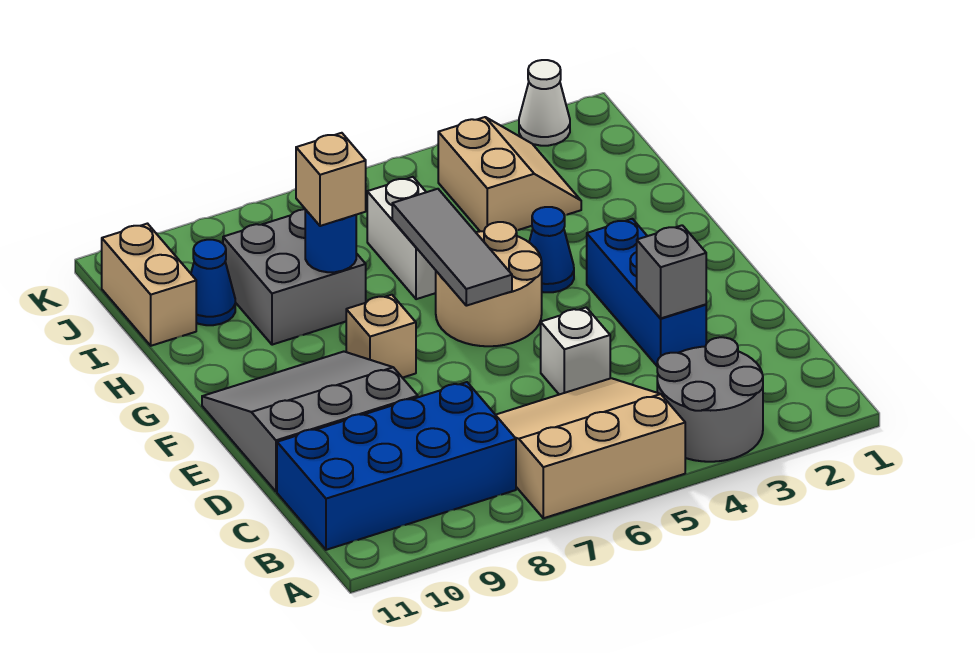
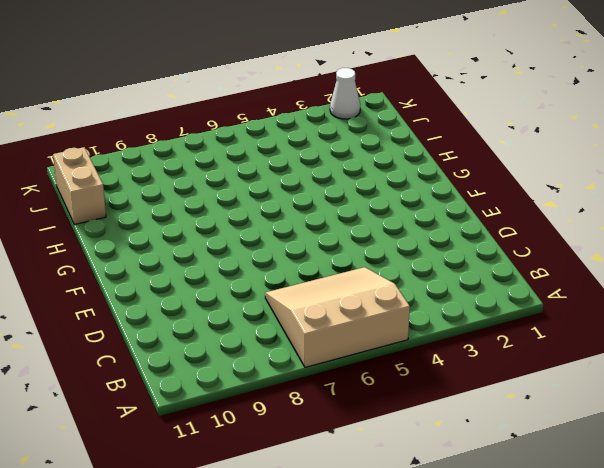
none -> grey 2x2 round brick [657,337,763,462]
none -> blue 2x4 brick [277,382,516,550]
none -> blue 1x3 brick [587,219,706,366]

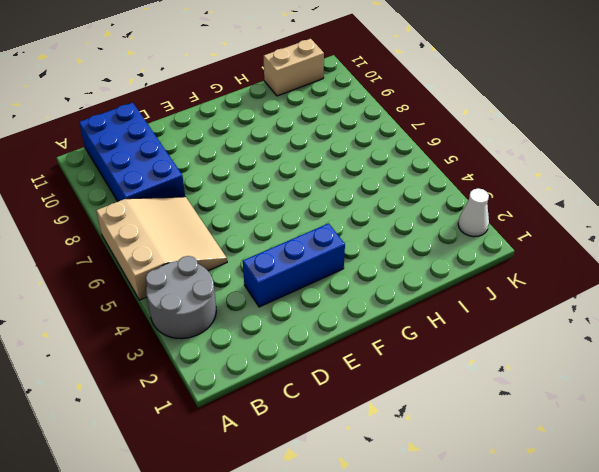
none -> white 1x1 brick [541,308,610,395]
none -> grey 3x3 slope [202,352,418,492]
none -> tan 2x2 round brick [436,222,542,346]

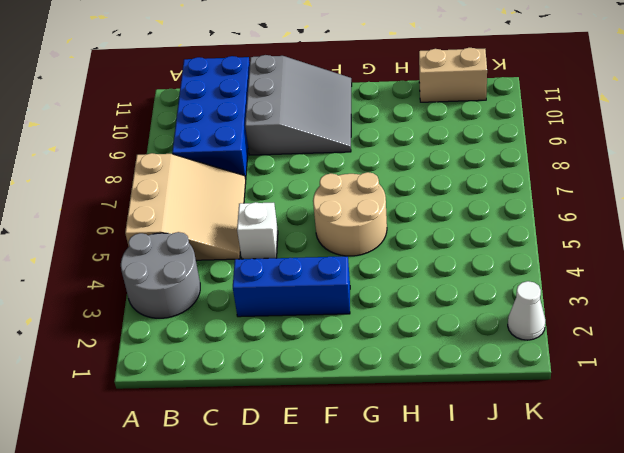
none -> tan 1x1 brick [346,295,416,378]
none -> blue 1x1 cone [529,207,574,292]
none -> white 1x2 brick [367,177,436,299]

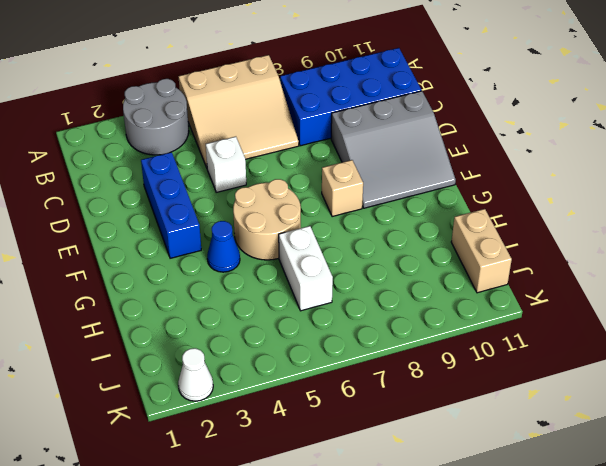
none -> grey 2x2 brick [223,209,366,345]
none -> tan 2x2 slope [438,117,581,231]
none -> blue 1x1 cone [191,240,235,325]

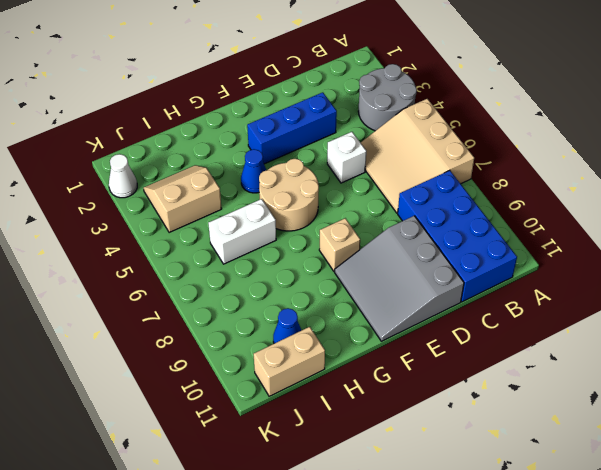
none -> grey 2x2 brick [223,209,366,345]
none -> grey 1x1 brick [637,225,706,318]
none -> grey 1x3 tile [392,189,512,306]

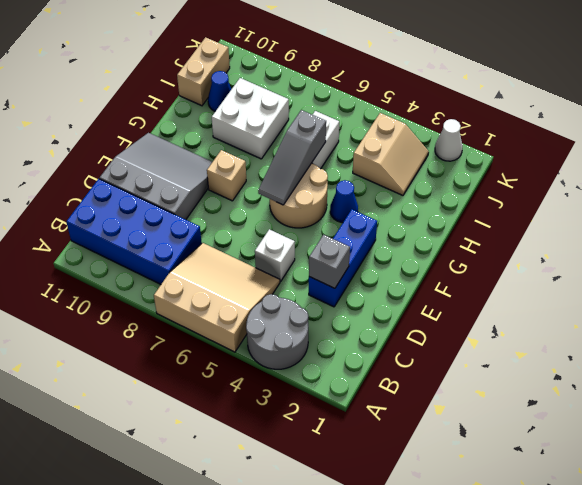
grey 1x3 slope [258,110,326,205] -> grey 1x3 tile [392,189,512,306]
white 2x2 brick [212,78,289,159] -> grey 2x2 brick [223,209,366,345]
none -> blue 1x1 round brick [305,209,356,272]
none -> tan 1x1 brick [296,133,366,226]

